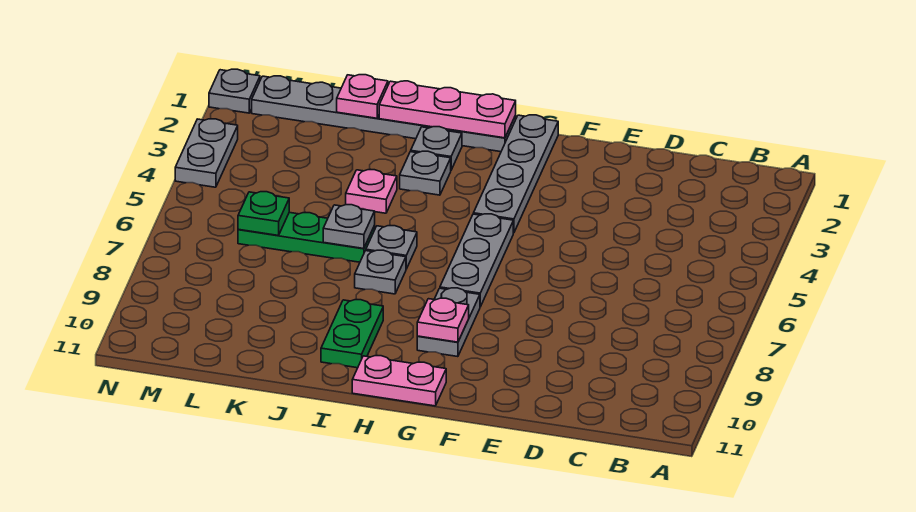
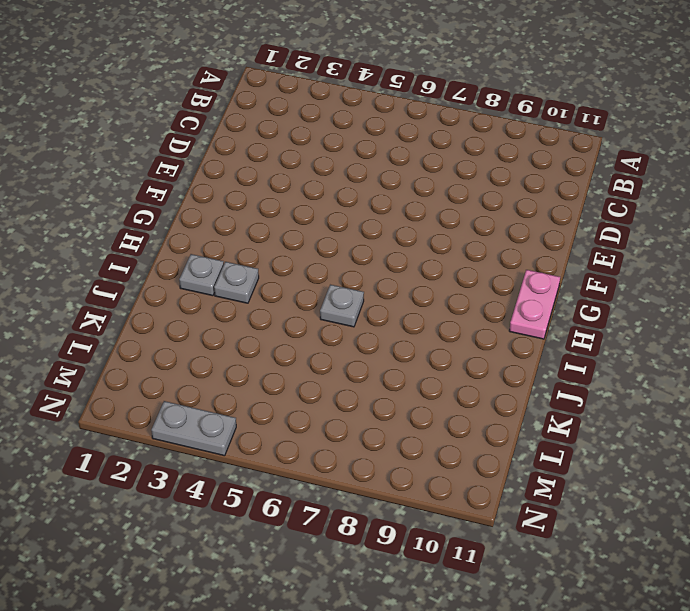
none -> grey 1x4 plate [473,115,558,233]
none -> grey 1x3 plate [440,214,513,307]
none -> grey 1x2 plate [417,288,480,357]

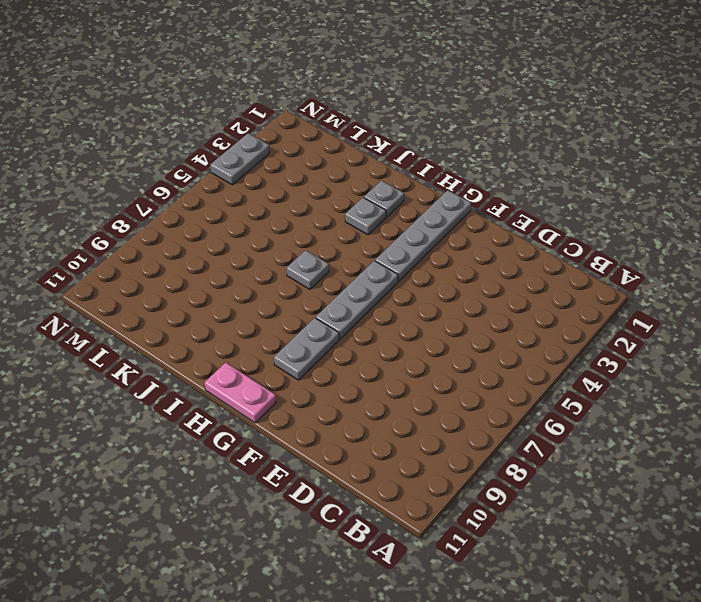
none -> grey 1x6 plate [252,76,516,152]
none -> grey 1x1 plate [355,250,406,294]
none -> green 1x2 plate [321,300,383,368]

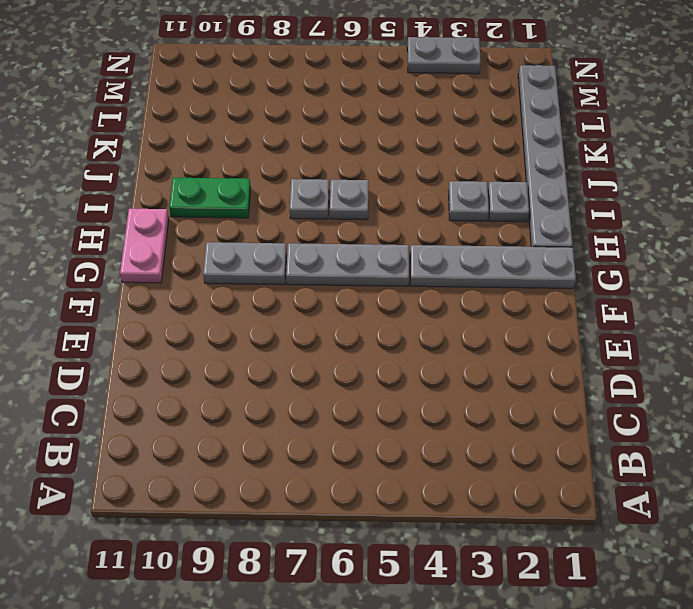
none -> pink 1x1 plate [346,170,397,213]
none -> green 1x3 plate [238,212,375,262]
none -> grey 1x1 plate [209,69,260,113]

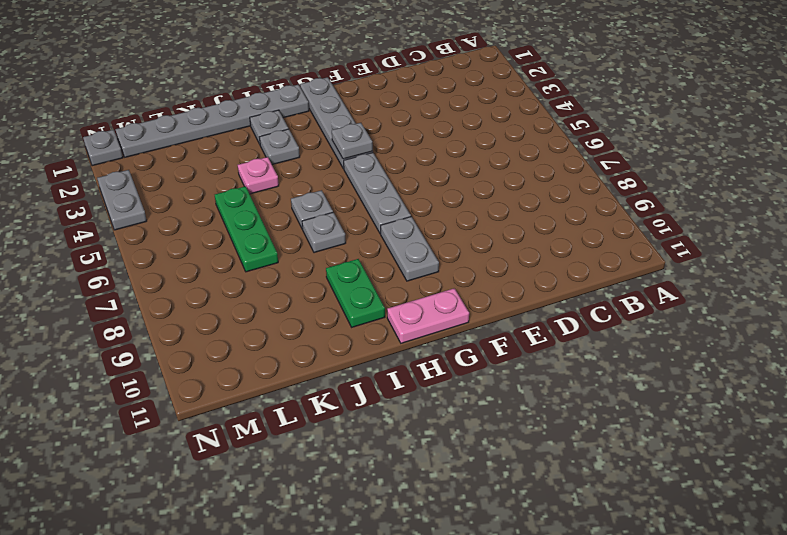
grey 1x1 plate [332,123,373,159] -> grey 1x1 plate moved to [323,205,375,249]
green 1x3 plate [215,186,278,272] -> green 1x3 plate turned to [238,212,375,262]
none -> pink 1x1 plate [417,298,469,342]
none -> pink 1x3 plate [379,81,516,138]
none -> pink 1x1 plate [337,75,388,118]

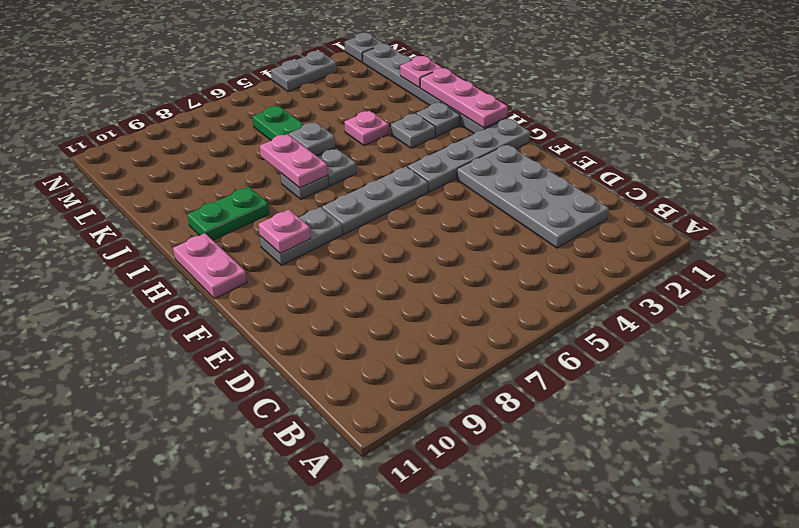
grey 2x4 plate [457,144,609,248] -> none
pink 1x2 plate [260,134,328,188] -> none
none -> green 1x1 plate [238,192,289,236]

